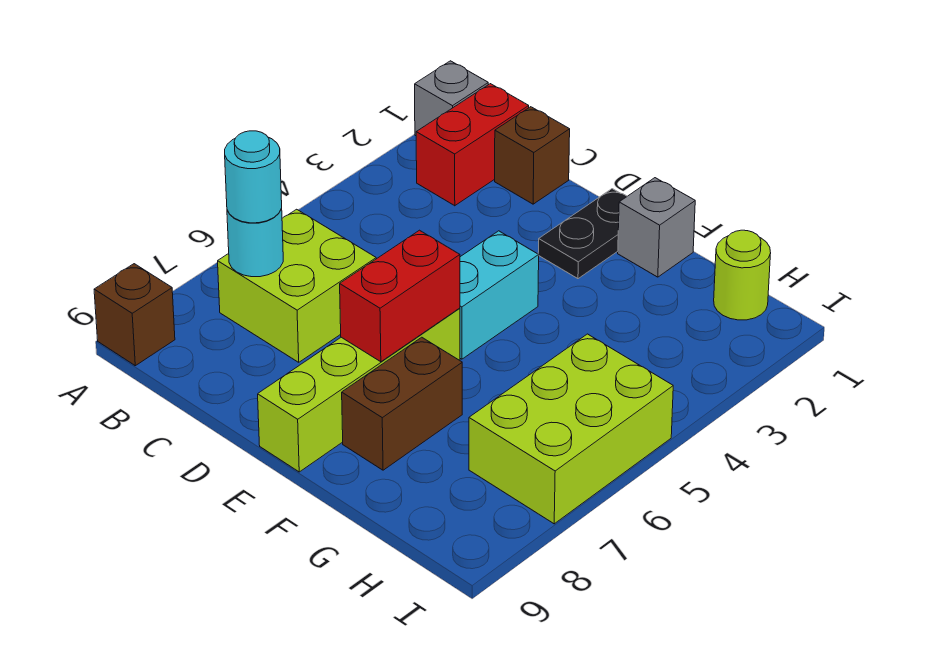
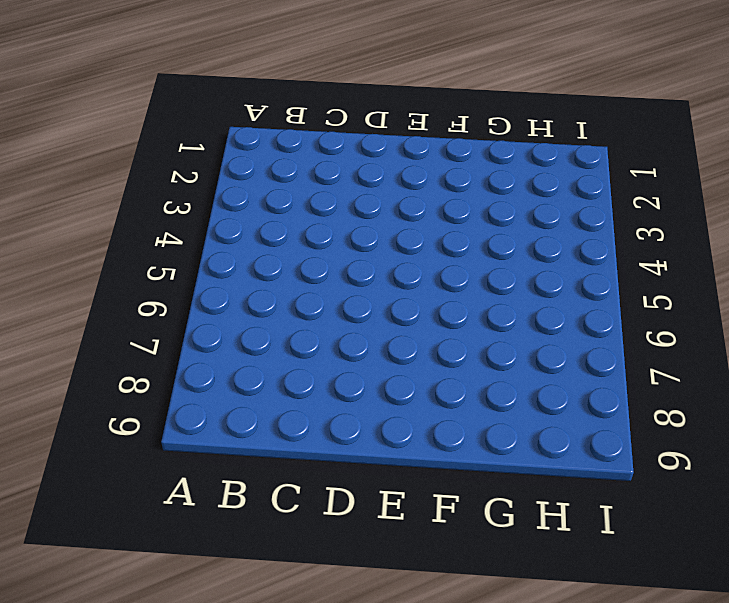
none -> grey 1x1 brick [415,61,488,136]
none -> brown 1x1 brick [94,264,175,366]
none -> red 1x2 brick [416,84,529,206]

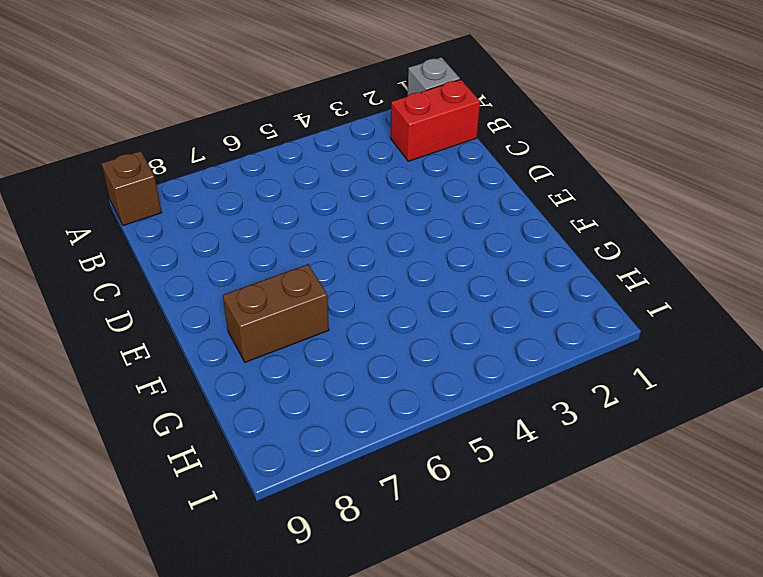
none -> lime 2x2 brick [218,209,376,362]
none -> brown 1x1 brick [495,107,570,204]
none -> black 1x2 plate [538,189,627,279]

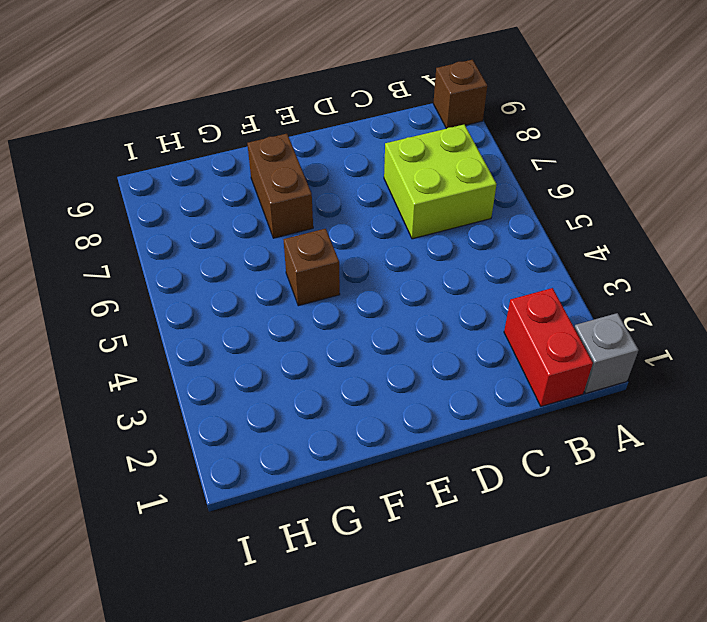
brown 1x1 brick [283,229,340,306] -> brown 1x1 brick moved to [495,107,570,204]
none -> black 1x2 plate [538,189,627,279]
none -> cyan 1x2 brick [460,231,539,359]
none -> lime 1x4 brick [258,308,460,472]

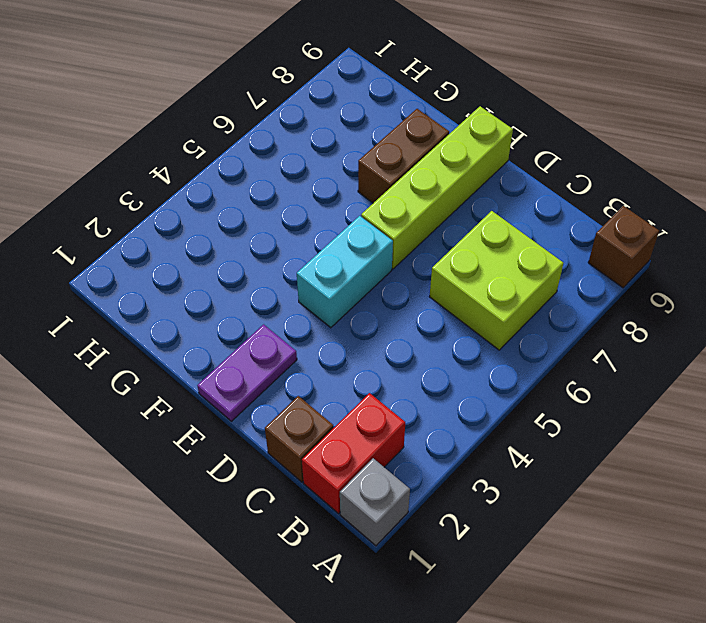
purple 1x2 plate [197,324,297,421] -> black 1x2 plate [538,189,627,279]
none -> grey 1x1 brick [618,178,695,277]
none -> lime 1x1 round brick [714,230,771,320]
none -> lime 2x3 brick [469,334,673,524]

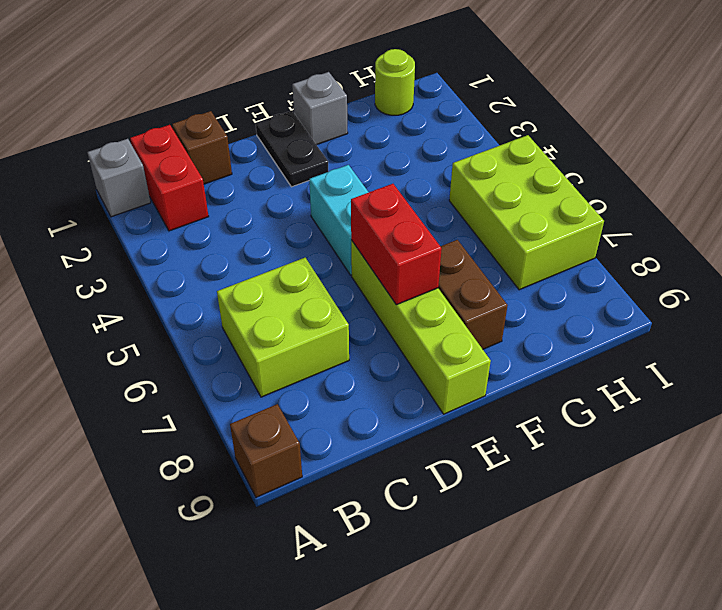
none -> cyan 1x1 round brick [227,208,283,277]
none -> cyan 1x1 round brick [225,131,282,223]

